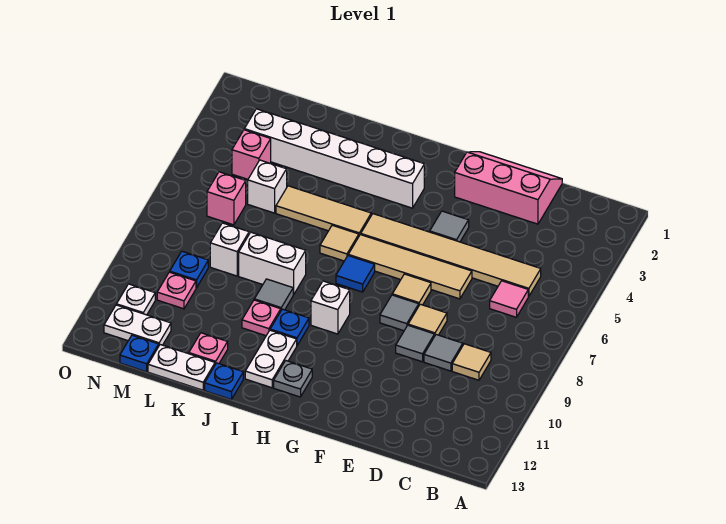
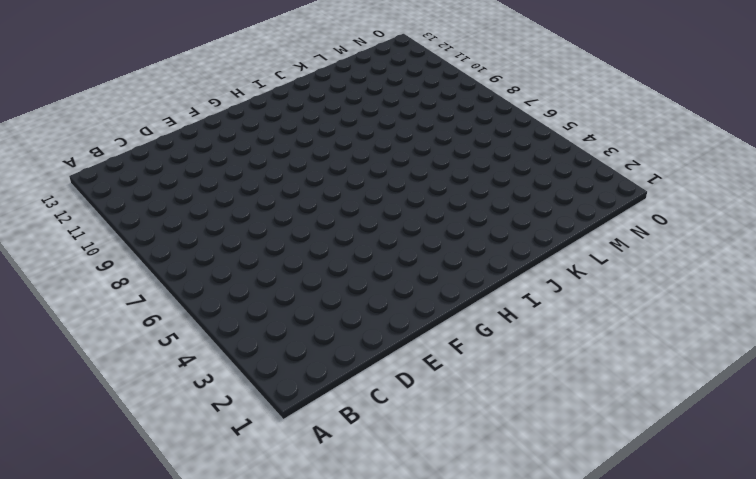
none -> tan 1x6 tile [361,214,541,296]
none -> pink 1x1 tile [490,281,528,317]
none -> tan 1x1 tile [452,344,491,380]
none -> pink 2x3 slope [455,152,562,224]

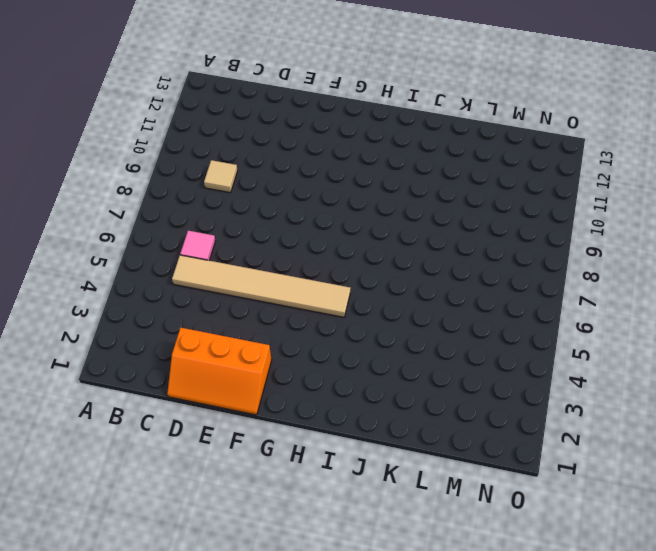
orange 2x3 slope [167,328,272,415] -> pink 2x3 slope [455,152,562,224]
none -> grey 1x1 tile [424,335,463,371]
none -> tan 1x4 tile [348,234,472,299]
none -> tan 1x1 tile [408,304,447,335]
none -> grey 1x1 tile [396,325,435,362]

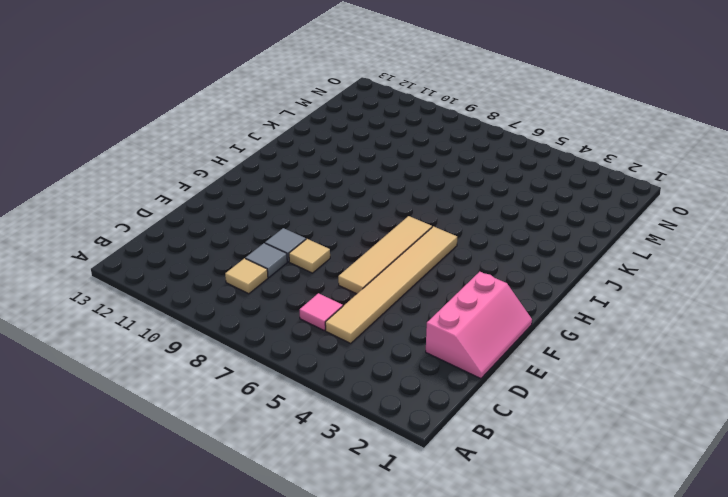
none -> grey 1x1 tile [430,211,469,242]
none -> tan 1x1 tile [392,274,431,305]
none -> grey 1x1 tile [380,295,419,331]
none -> white 1x6 brick [244,109,424,208]

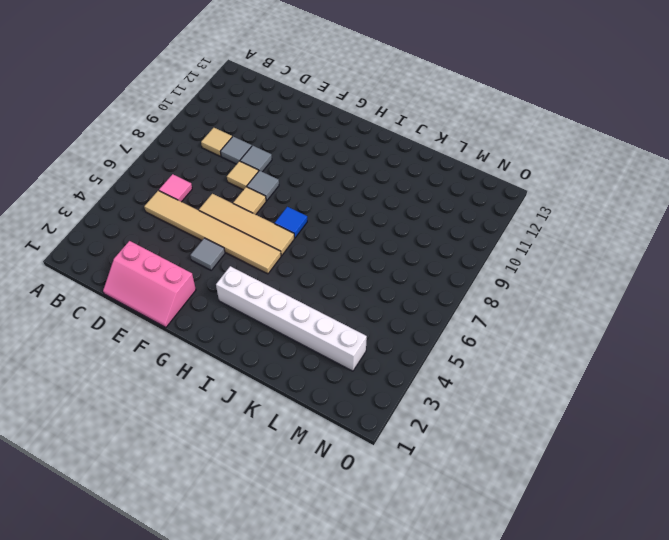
none -> white 1x1 brick [311,281,350,334]
none -> grey 1x1 plate [274,361,312,397]
none -> tan 1x3 tile [276,186,371,235]
none -> tan 1x1 tile [320,225,359,261]

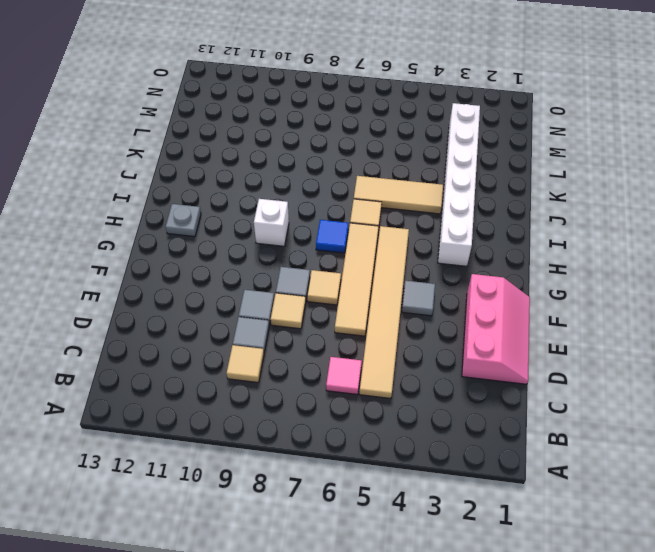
tan 1x3 tile [354,176,443,214] -> tan 1x3 tile turned to [276,186,371,235]
none -> blue 1x1 plate [270,309,309,345]
none -> white 1x2 plate [245,330,297,388]
none -> white 1x2 brick [239,232,306,294]
none -> grey 1x1 tile [254,279,294,310]

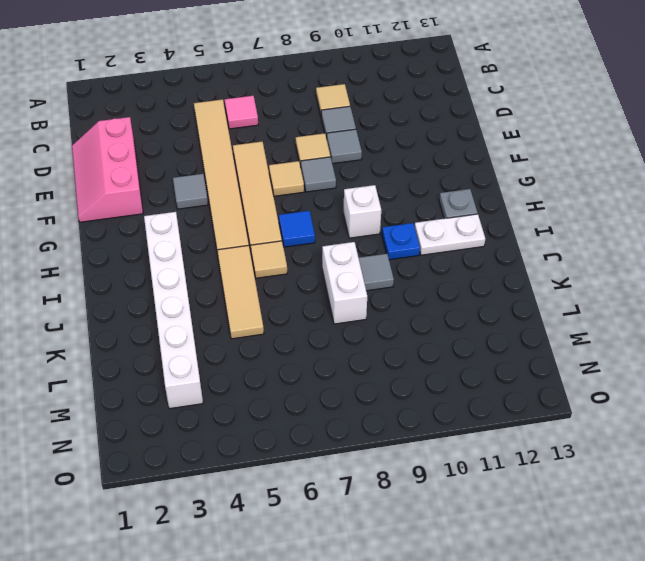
none -> pink 1x1 plate [242,300,281,336]
none -> blue 1x1 plate [205,363,243,400]
none -> pink 1x1 plate [189,333,228,365]
none -> white 1x2 plate [148,345,215,390]

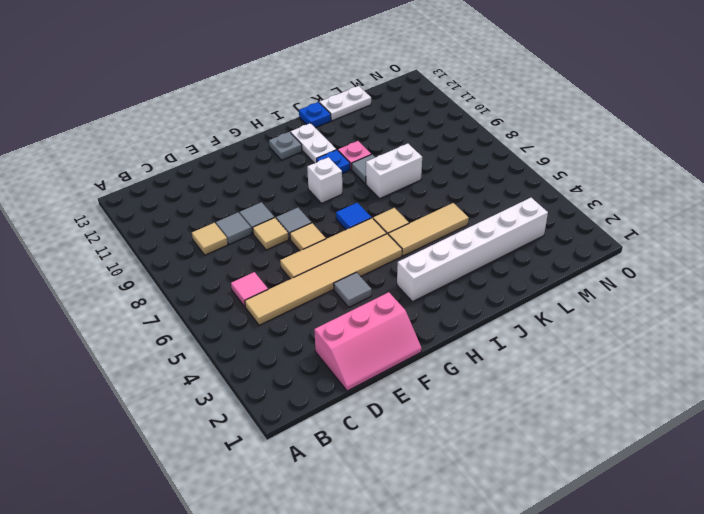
none -> pink 1x1 plate [189,333,228,365]
none -> white 1x1 brick [248,160,287,213]
none -> white 1x1 brick [210,223,249,276]
none -> pink 1x1 brick [232,130,271,179]

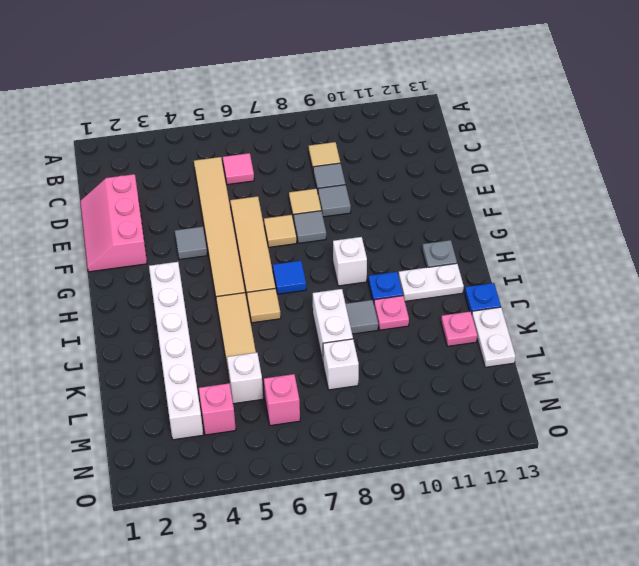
none -> blue 1x1 plate [170,251,208,288]
none -> pink 1x1 plate [157,272,196,309]
none -> white 1x2 plate [104,305,171,345]
none -> blue 1x1 plate [120,335,159,372]

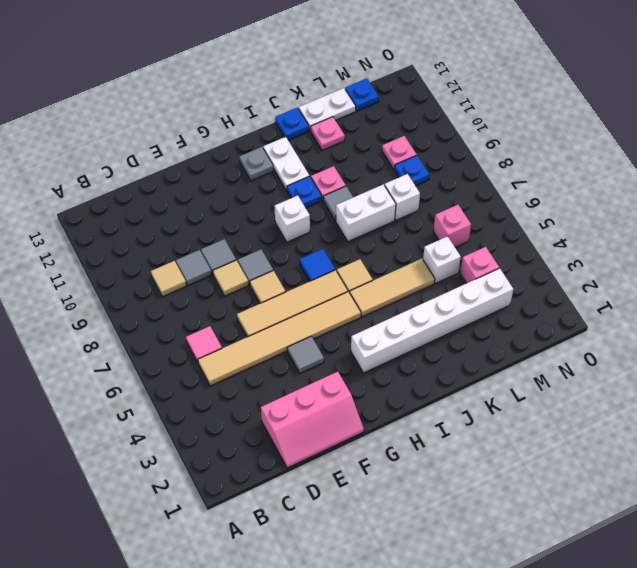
none -> white 1x2 plate [104,305,171,345]
none -> white 1x1 plate [117,284,155,315]

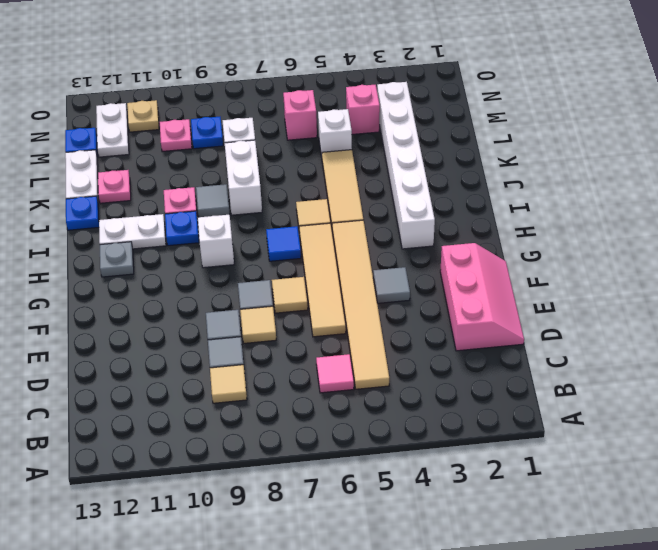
tan 1x1 plate [127,100,159,132] -> white 1x1 plate [117,284,155,315]

